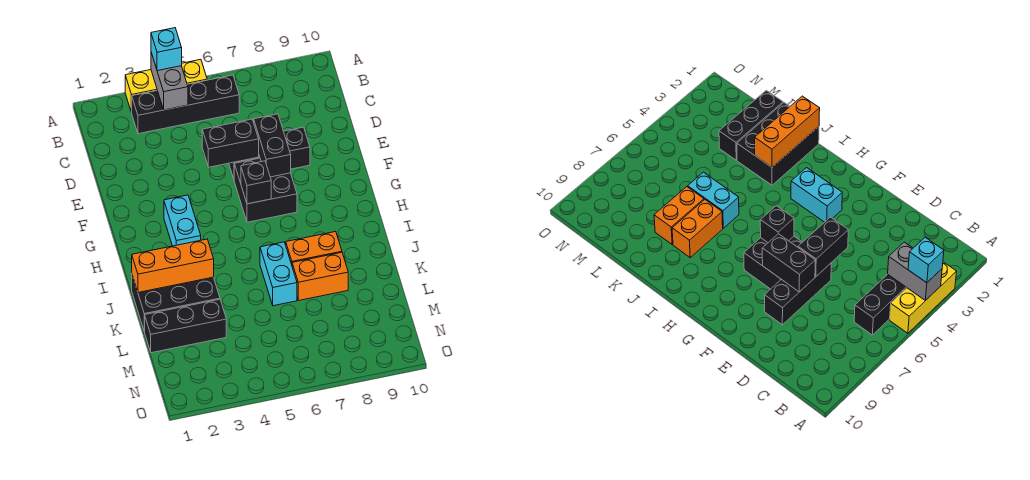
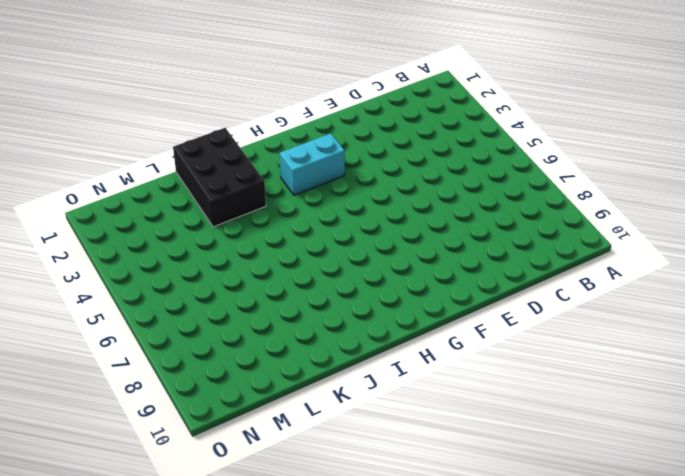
none -> yellow 1x3 brick [125,59,207,113]
none -> black 1x4 brick [132,75,239,134]
none -> black 1x3 brick [229,127,310,179]

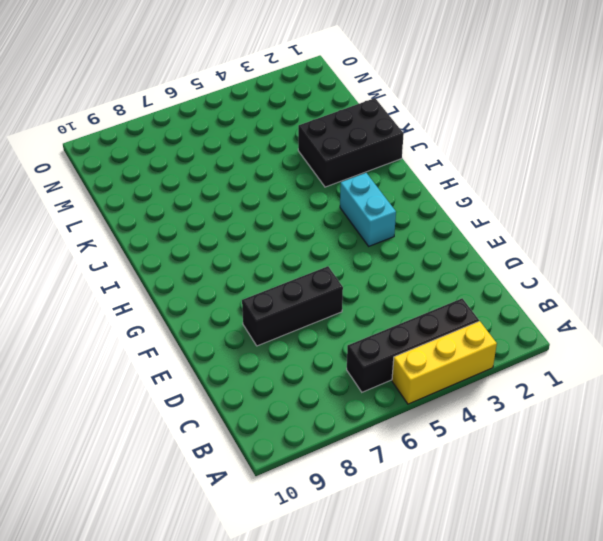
none -> black 2x2 brick [234,158,297,222]
none -> cyan 1x2 brick [260,242,297,306]
none -> orange 1x2 brick [286,232,342,265]

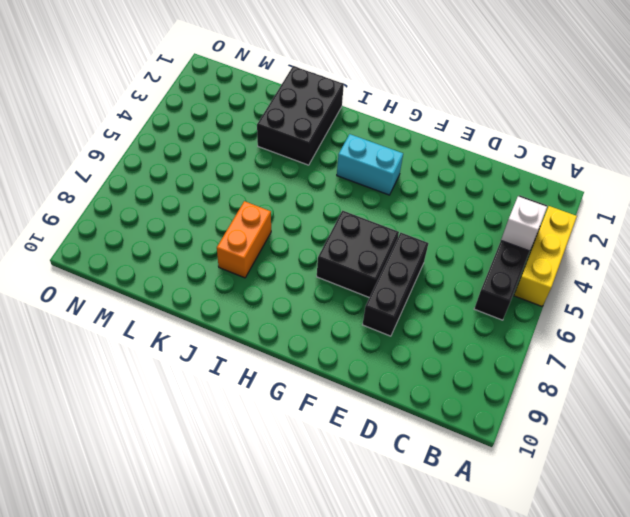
white 1x1 brick [501,196,547,251] -> grey 1x2 brick [151,53,188,110]
none -> cyan 1x2 brick [260,242,297,306]
none -> orange 1x2 brick [292,252,348,301]
none -> black 1x3 brick [145,299,226,353]

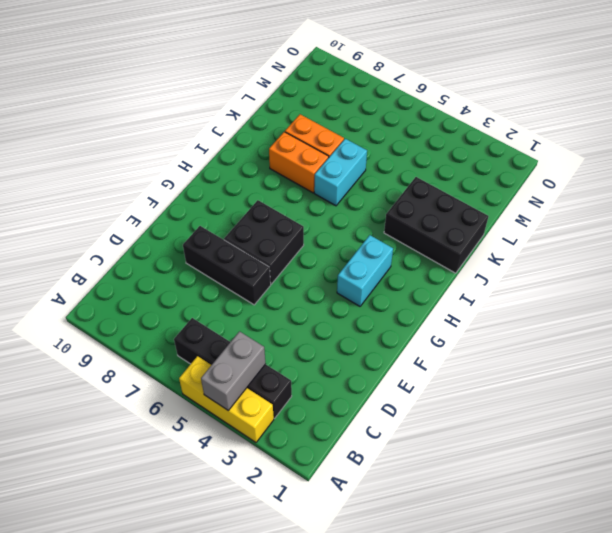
none -> black 1x3 brick [145,299,226,353]
none -> black 1x2 brick [202,119,259,167]
none -> black 1x2 brick [254,114,291,177]

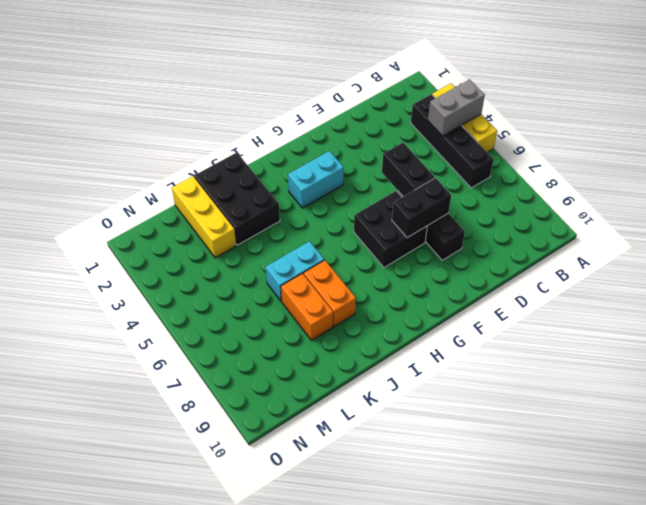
yellow 1x3 brick [172,176,236,258] -> black 1x3 brick [145,299,226,353]
none -> black 1x1 brick [241,161,271,204]
none -> orange 1x3 brick [132,239,214,292]
none -> cyan 1x1 brick [151,28,182,71]

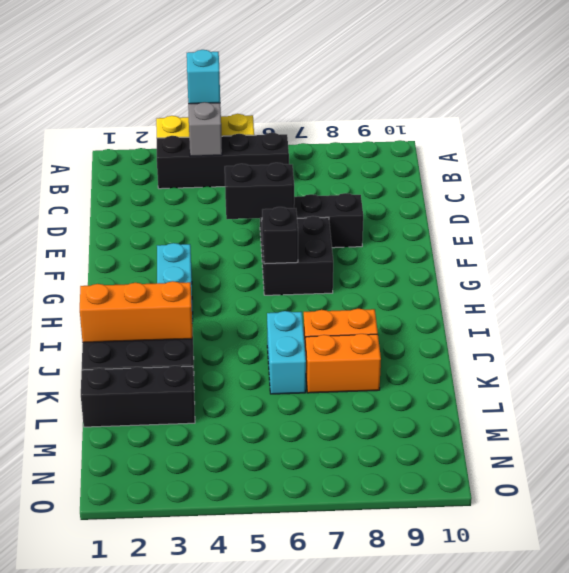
none -> black 1x2 brick [254,114,291,177]

